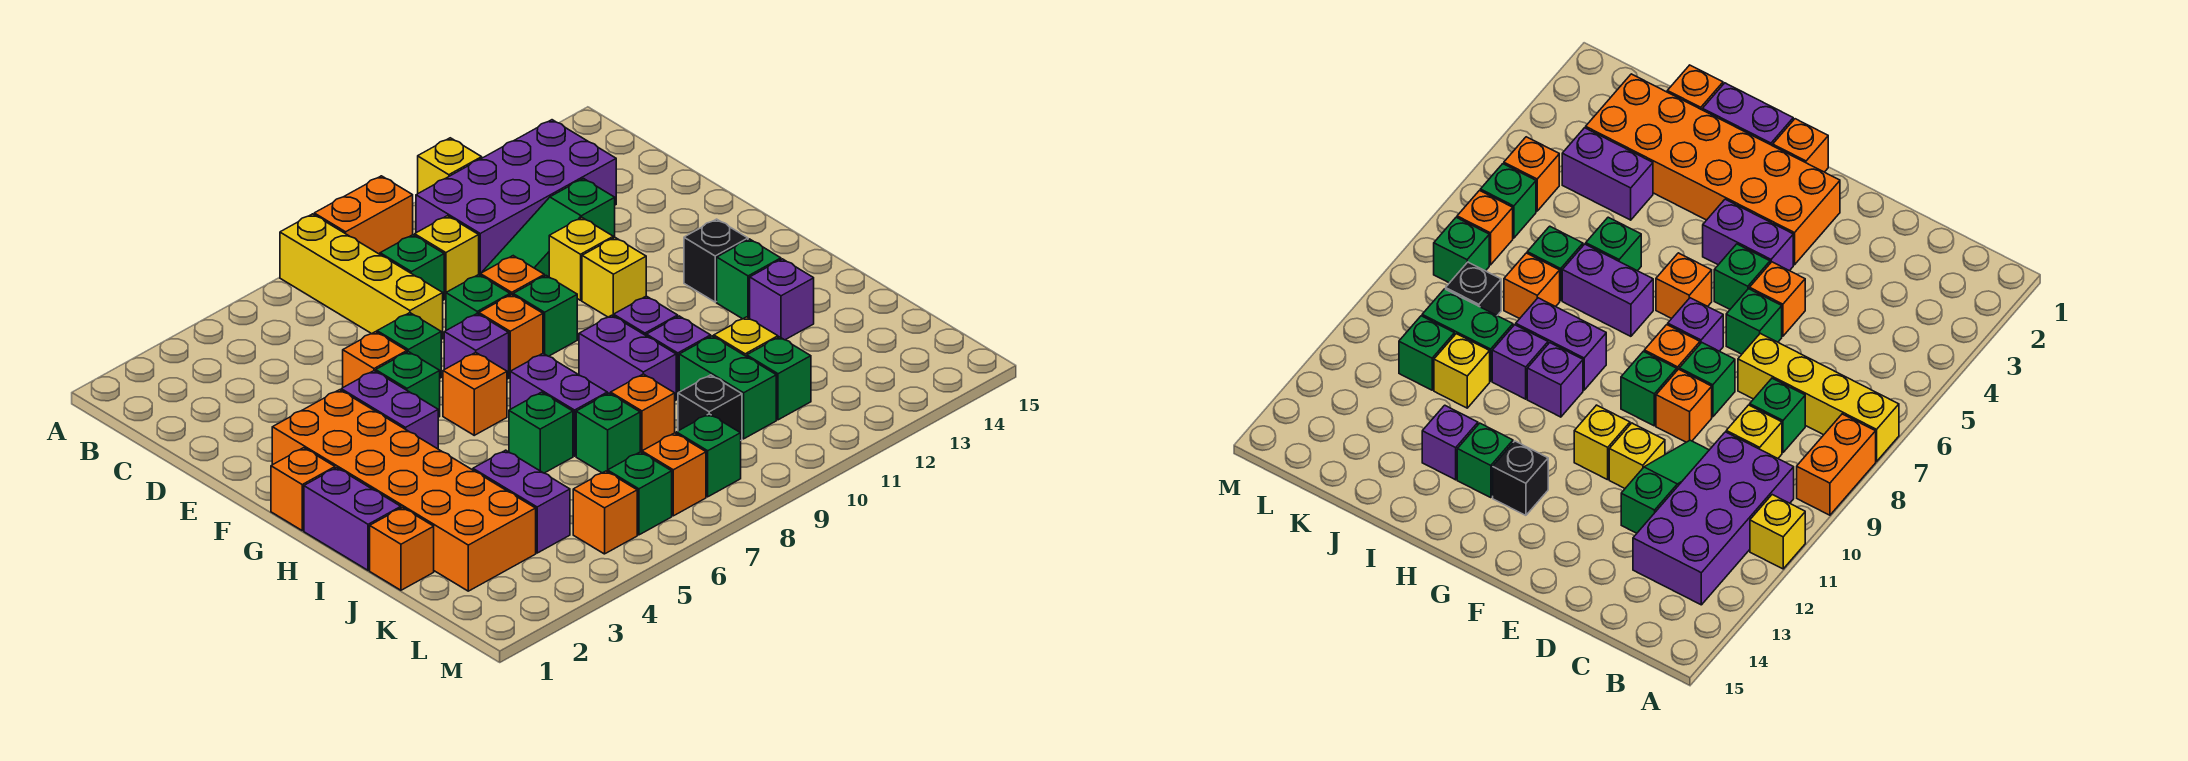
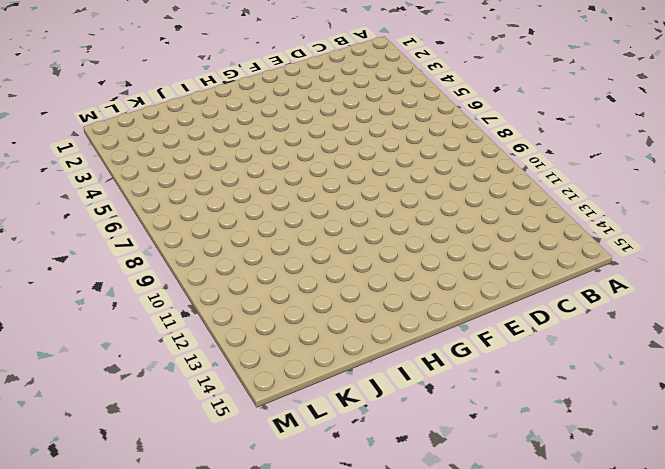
none -> yellow 1x4 brick [280,214,443,339]
none -> orange 1x2 brick [314,176,413,254]
none -> yellow 1x1 brick [418,138,482,193]
none -> purple 2x4 brick [416,120,616,275]

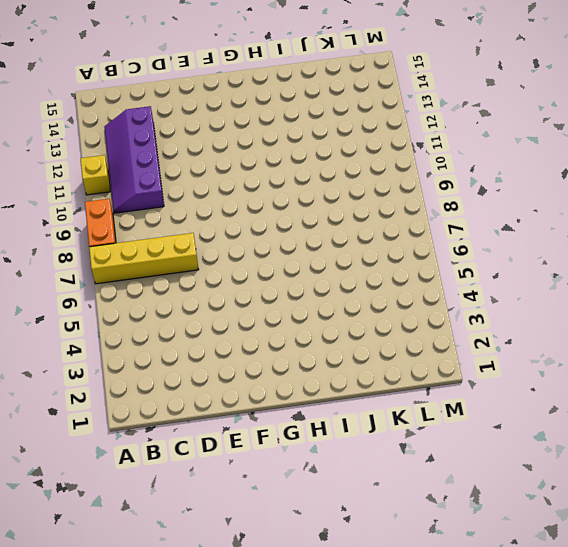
purple 2x4 slope [104,106,164,213] -> purple 2x4 brick [416,120,616,275]
none -> green 1x1 brick [380,235,444,300]
none -> yellow 1x1 brick [415,216,479,299]
none -> green 1x3 slope [483,179,615,277]
none -> orange 1x1 brick [343,332,407,387]

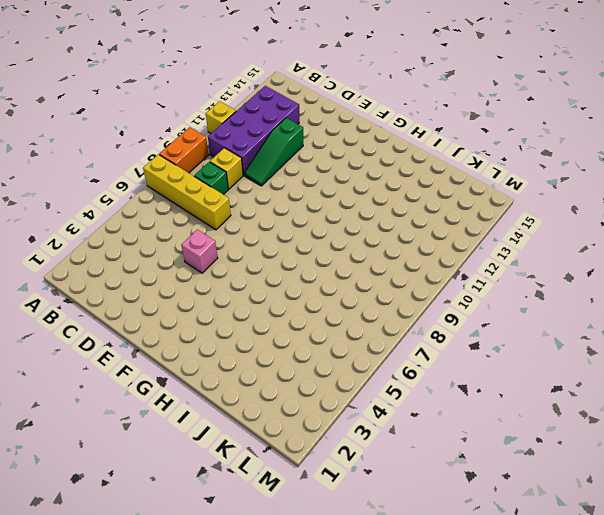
pink 1x1 brick [181,229,218,273] -> orange 1x1 brick [343,332,407,387]
none -> green 1x1 brick [377,313,441,378]
none -> green 1x1 brick [446,275,510,330]
none -> orange 1x1 brick [480,256,544,295]
none -> yellow 1x1 brick [549,218,613,300]

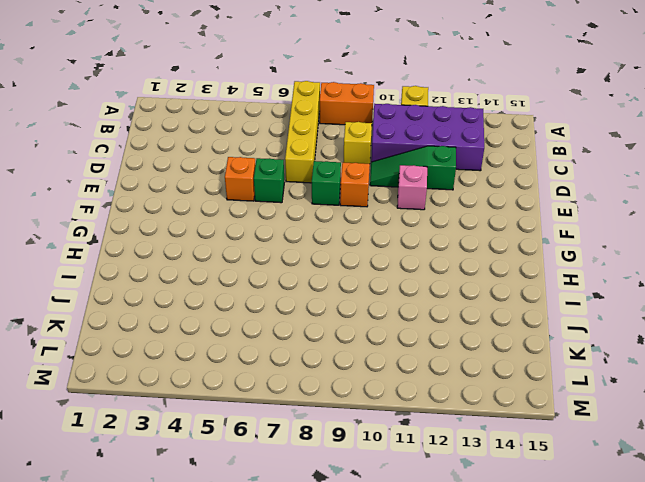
pink 1x1 brick [397,165,427,210] -> yellow 1x1 brick [549,218,613,300]
none -> green 1x1 brick [380,235,444,300]
none -> orange 2x6 brick [272,390,536,591]
none -> purple 1x2 brick [341,371,438,449]
none -> green 1x1 brick [376,352,440,417]

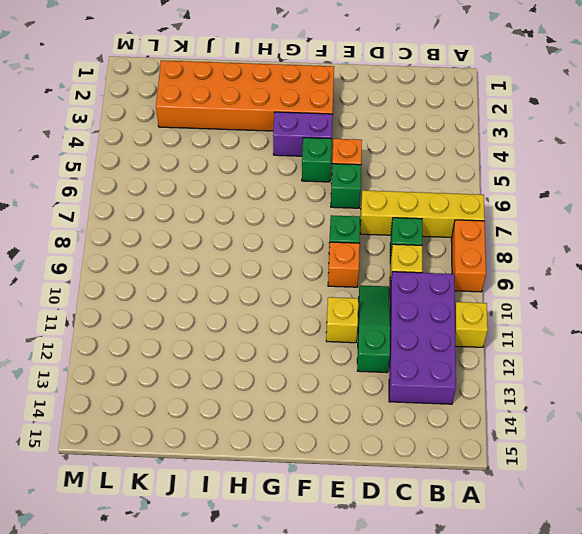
none -> purple 1x1 brick [444,314,509,379]
none -> orange 1x1 brick [479,294,543,377]
none -> green 1x1 brick [513,276,577,356]
none -> yellow 1x1 brick [582,237,646,317]

